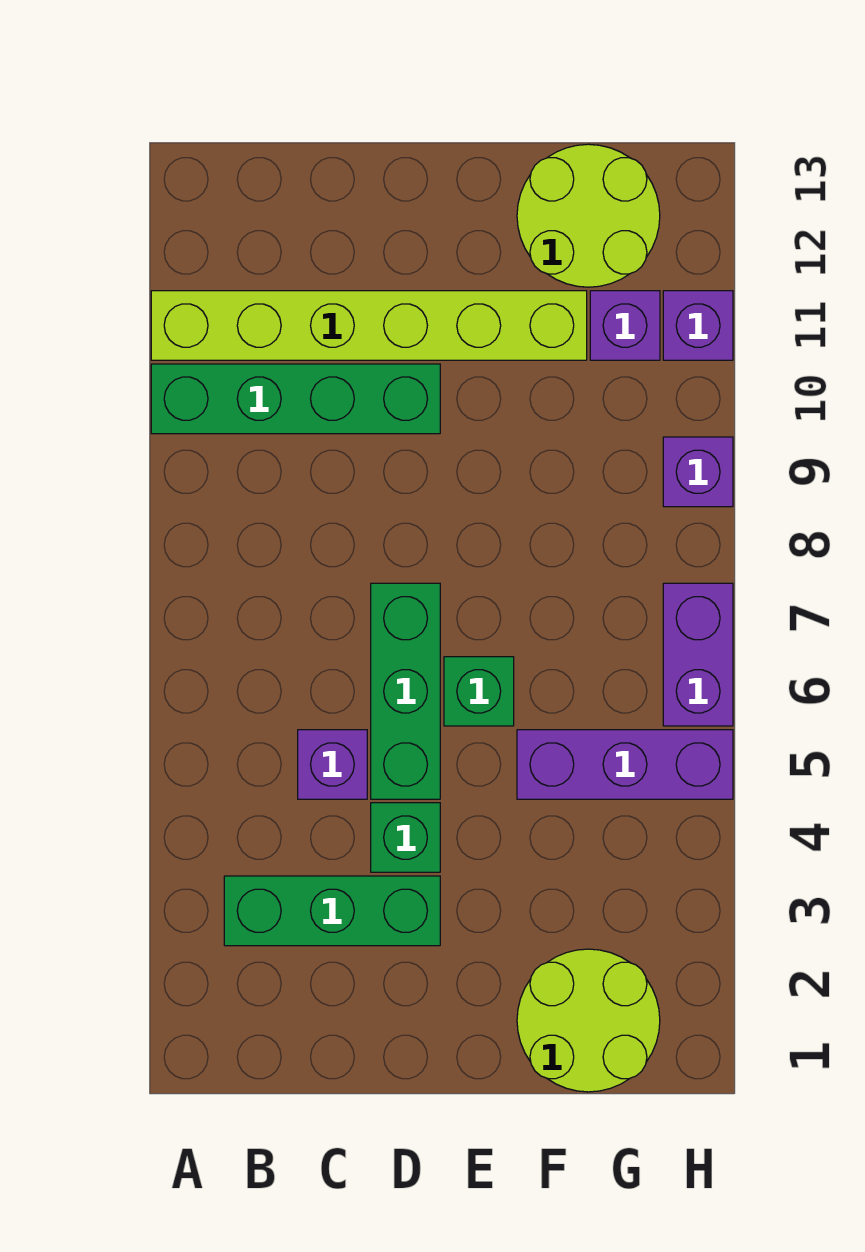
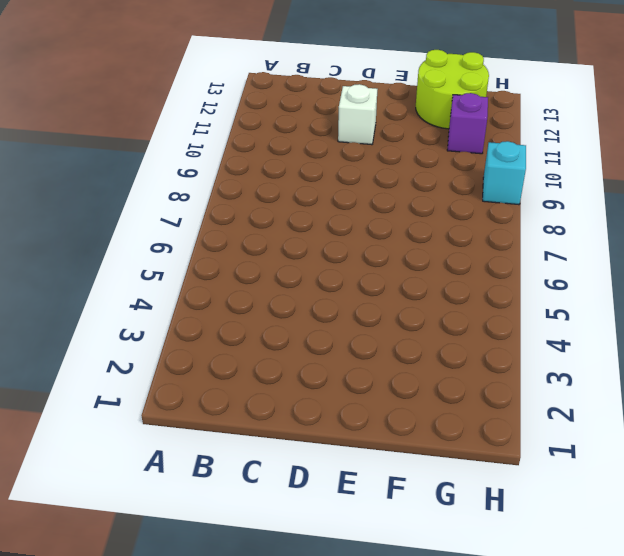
white 1x1 brick [338,84,377,145] -> lime 1x6 brick [151,291,587,360]
cyan 1x1 brick [483,141,526,205] -> purple 1x1 brick [663,437,733,507]
none -> green 1x4 brick [151,364,440,434]
none -> green 1x3 brick [224,876,440,946]
none -> purple 1x1 brick [298,730,367,799]

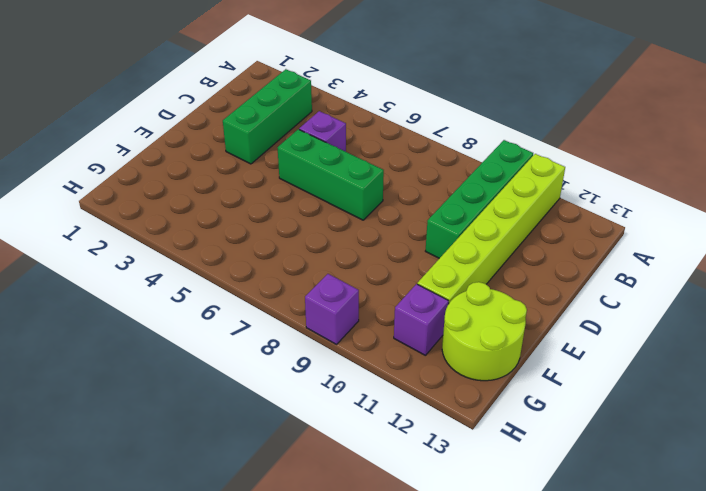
none -> green 1x1 brick [371,803,440,872]
none -> green 1x1 brick [444,657,514,726]
none -> lime 2x2 round brick [517,949,660,1092]

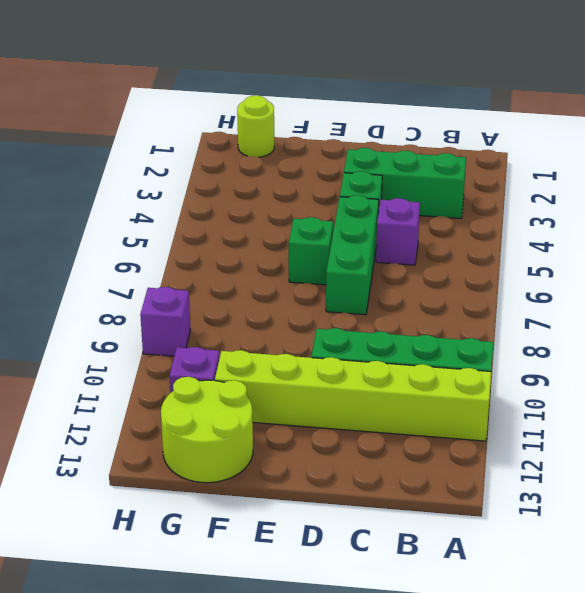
lime 1x1 round brick [237,95,274,157] -> lime 2x2 round brick [517,949,660,1092]
none -> purple 1x3 brick [517,730,733,799]
none -> purple 1x2 brick [663,583,733,726]
none -> purple 1x1 brick [663,291,733,360]

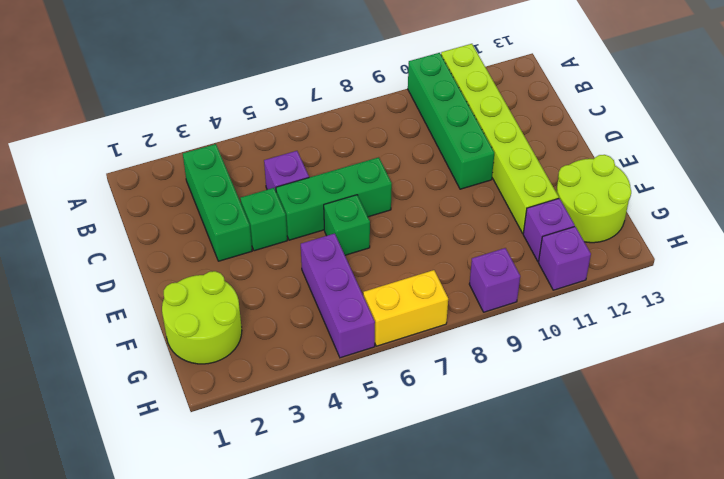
yellow 1x2 brick [363,270,448,346] -> purple 1x2 brick [663,583,733,726]

